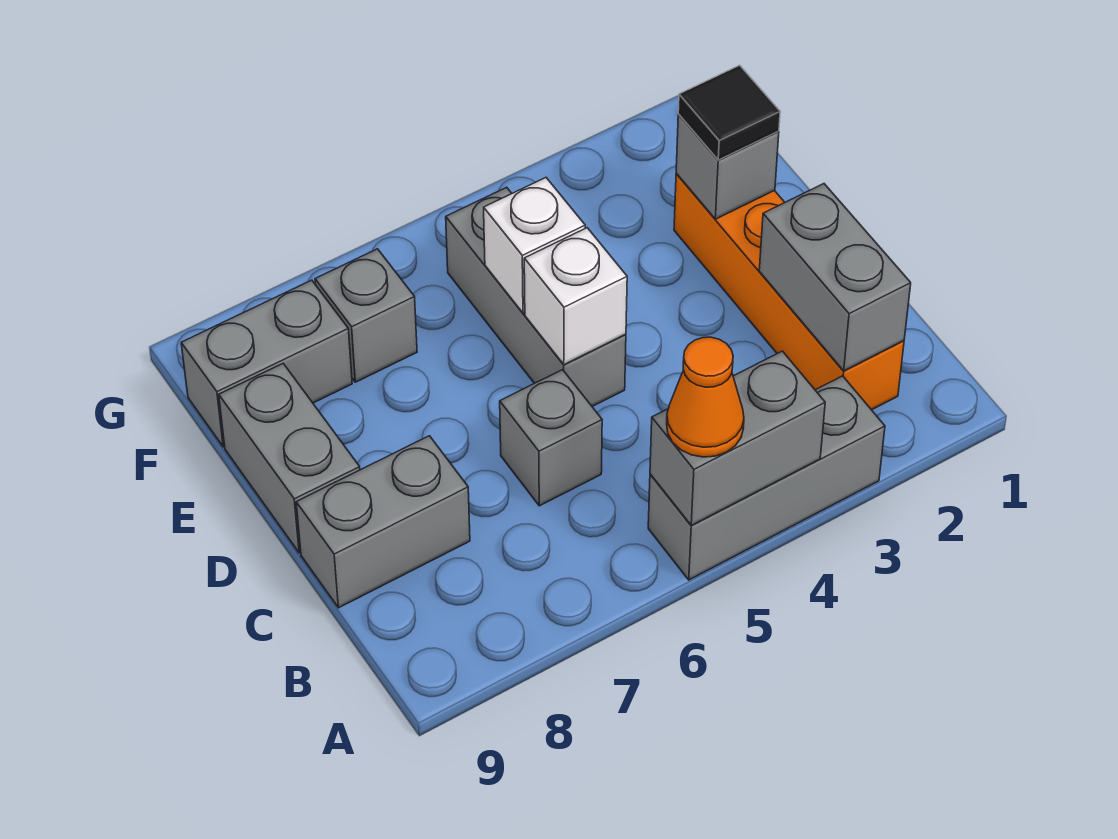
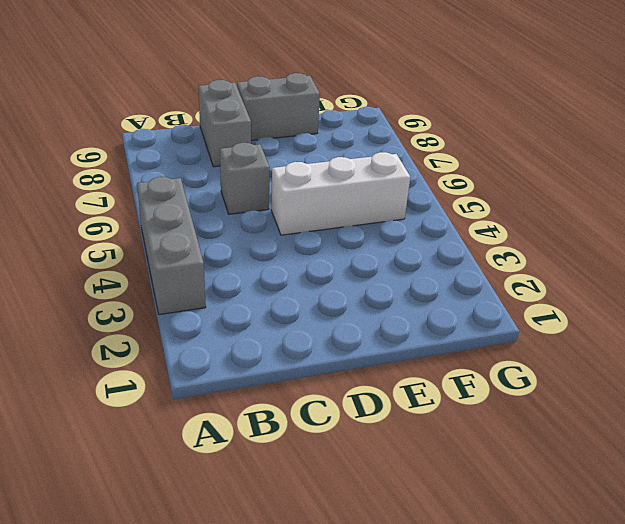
white 1x3 brick [271,152,410,235] -> grey 1x3 brick [446,187,626,406]
none -> orange 1x4 brick [674,174,904,410]
none -> grey 1x1 brick [315,249,417,382]
none -> grey 1x2 brick [181,280,352,447]

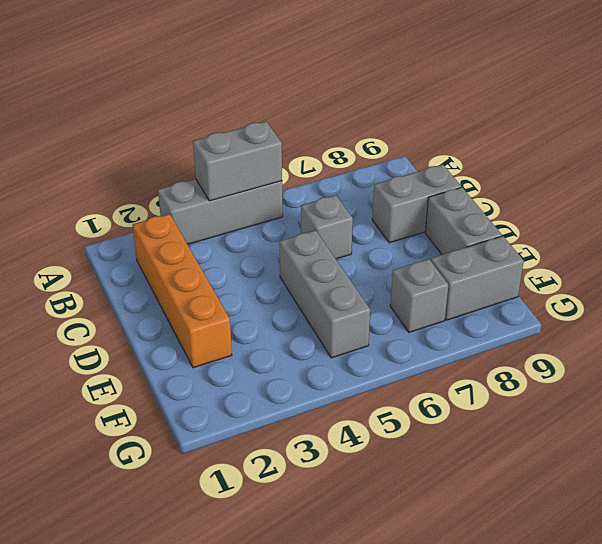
none -> grey 1x2 brick [759,184,911,371]
none -> white 1x1 brick [524,228,627,365]
none -> grey 1x1 brick [676,115,779,219]

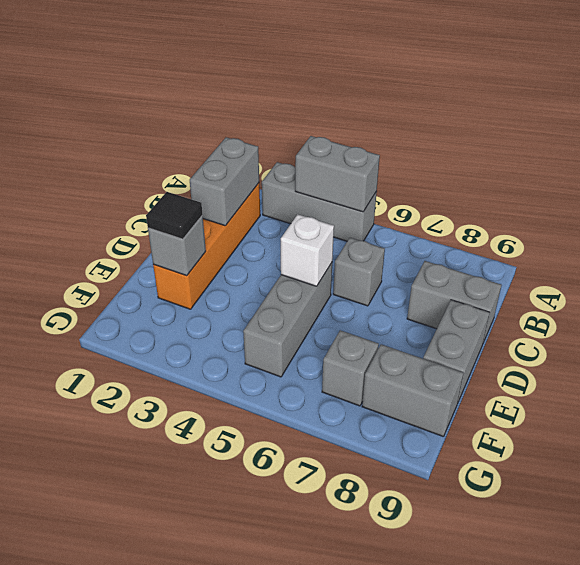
none -> white 1x1 brick [484,178,585,313]
none -> orange 1x1 cone [667,337,744,457]

